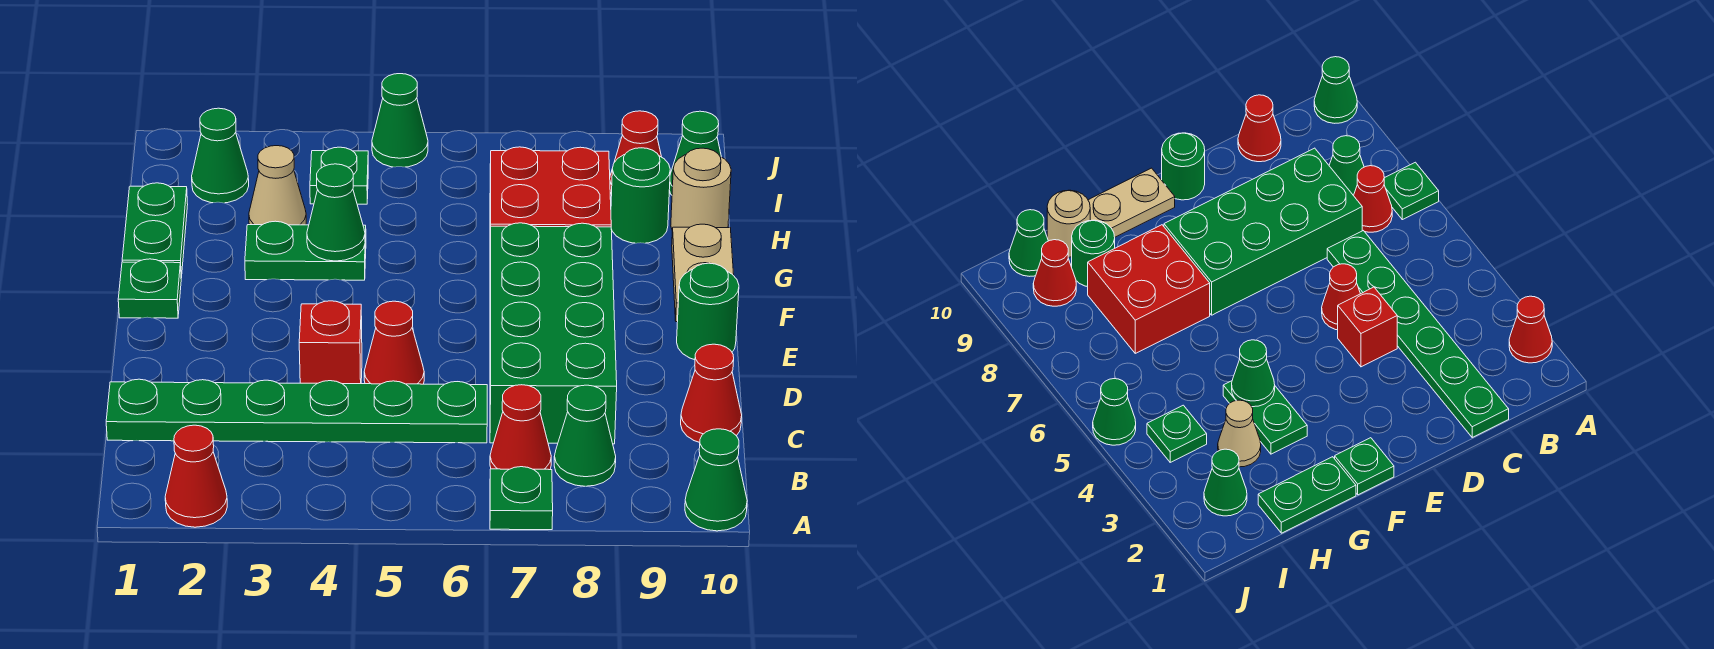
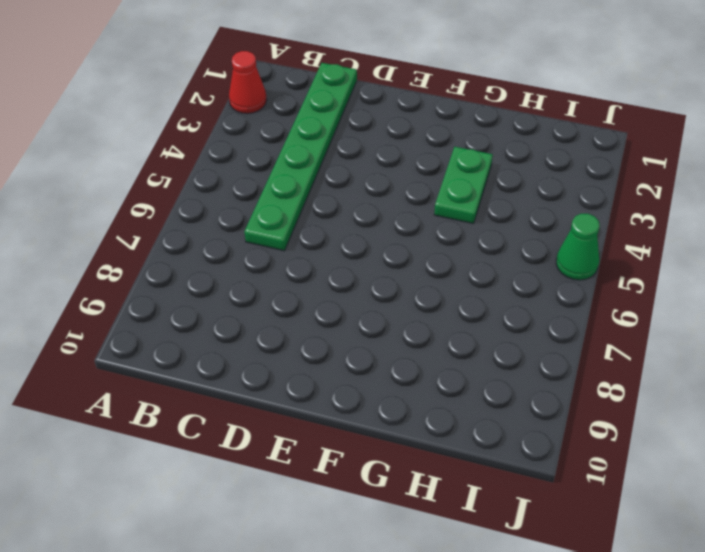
none -> green 1x1 plate [490,467,553,530]
none -> green 1x1 cone [685,429,747,531]
none -> red 1x1 cone [490,385,551,470]

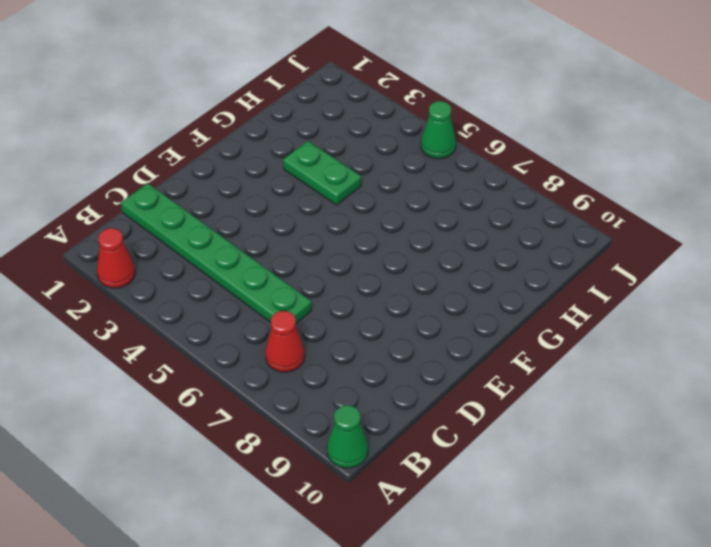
none -> green 1x1 plate [490,467,553,530]
none -> green 1x1 cone [554,385,616,486]
none -> green 2x4 brick [490,223,617,444]

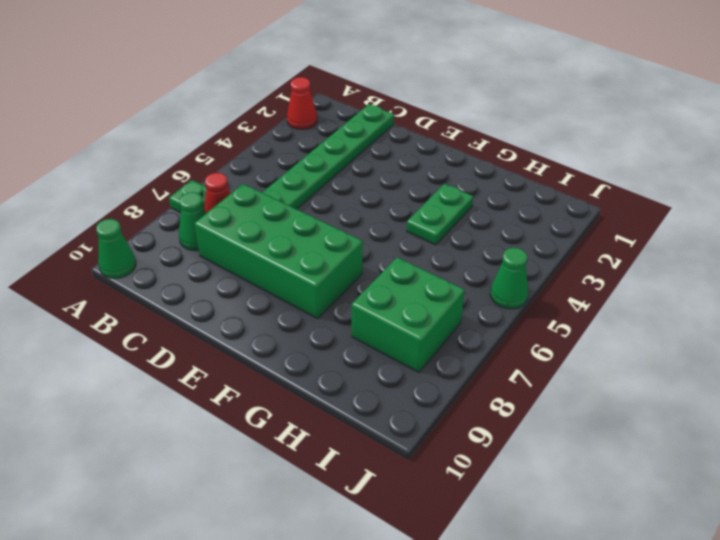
green 2x2 brick [352,257,465,372] -> red 2x2 brick [490,147,611,241]
none -> red 1x1 cone [681,344,742,442]
none -> red 1x1 brick [299,301,362,384]
none -> red 1x1 cone [364,301,424,384]

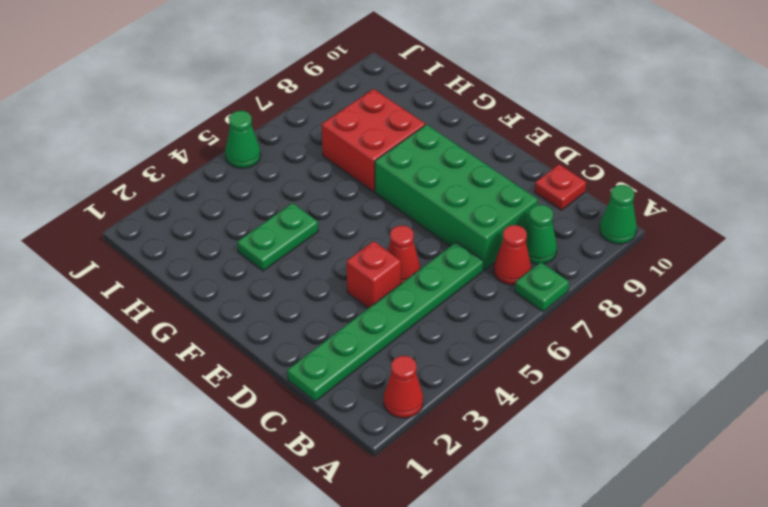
red 1x1 plate [535,164,586,210] -> red 1x1 cone [681,344,742,442]
none -> green 1x1 round brick [677,263,739,360]
none -> green 1x1 plate [118,259,181,318]
none -> tan 1x2 plate [672,224,734,322]

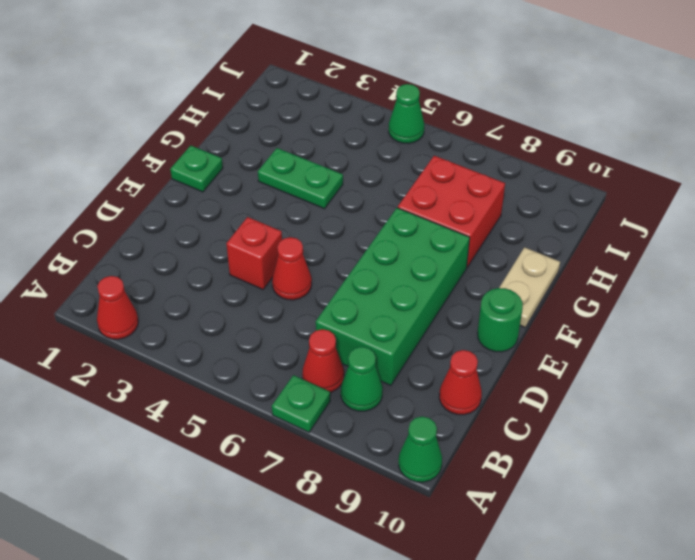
none -> green 1x6 plate [106,379,487,443]
none -> green 1x2 plate [122,183,188,278]
none -> tan 1x1 cone [249,146,306,225]

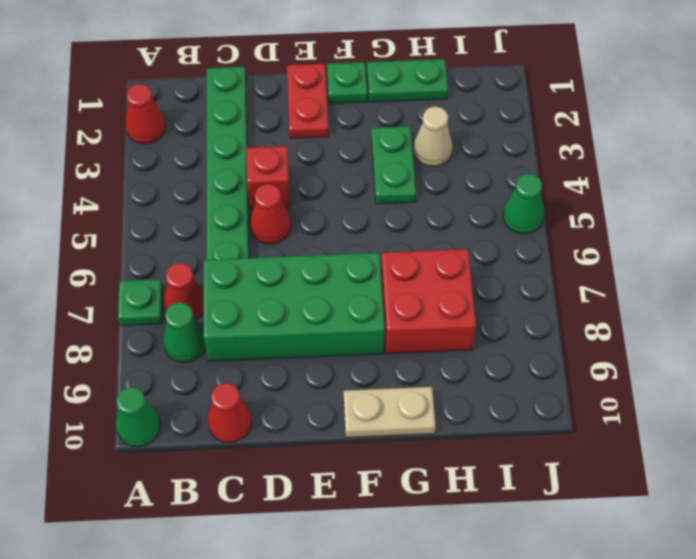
red 1x2 plate [287,64,328,138] -> none
none -> green 1x1 round brick [677,263,739,360]
none -> green 1x1 round brick [611,148,670,243]
none -> tan 1x1 round brick [671,148,731,230]

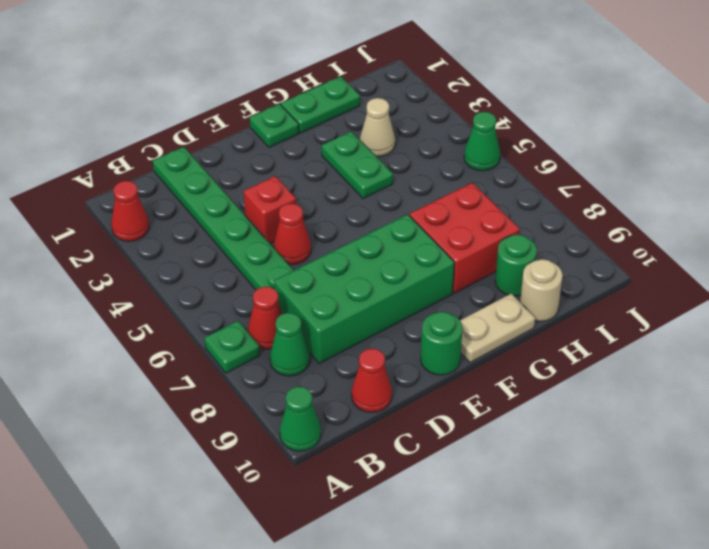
none -> green 1x1 cone [192,108,249,203]
none -> green 1x1 plate [310,147,368,204]
none -> red 1x1 cone [610,111,661,194]

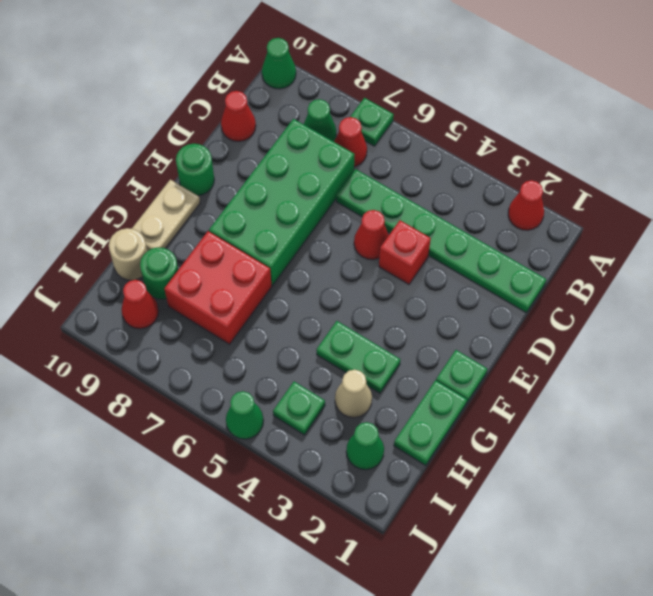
none -> green 1x1 cone [669,111,721,195]
none -> green 1x1 cone [307,164,365,261]

